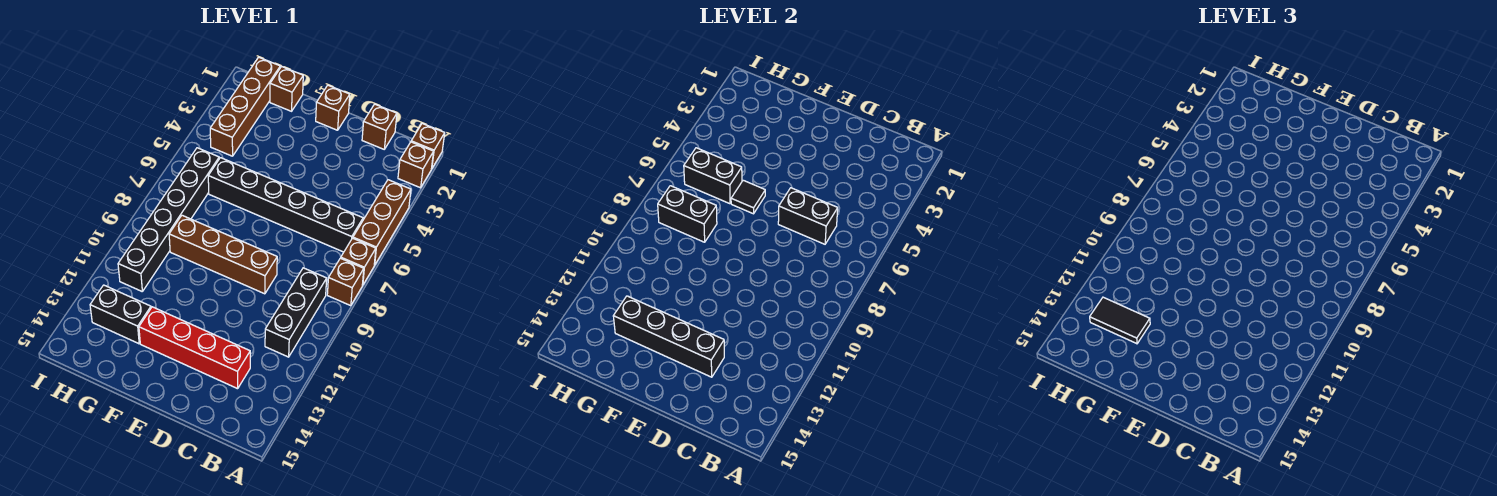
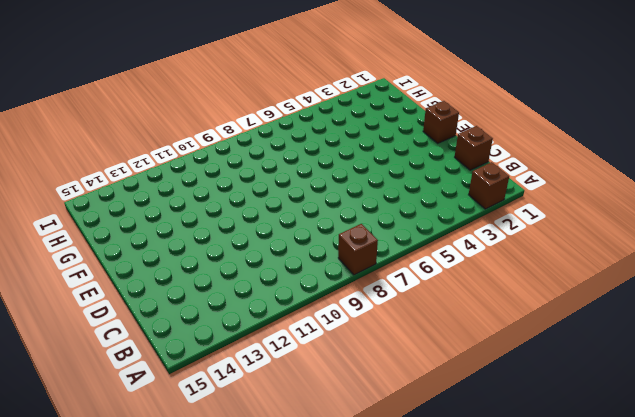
none -> brown 1x1 brick [411,124,445,169]
none -> brown 1x3 brick [353,180,411,265]
none -> brown 1x1 brick [341,238,376,285]

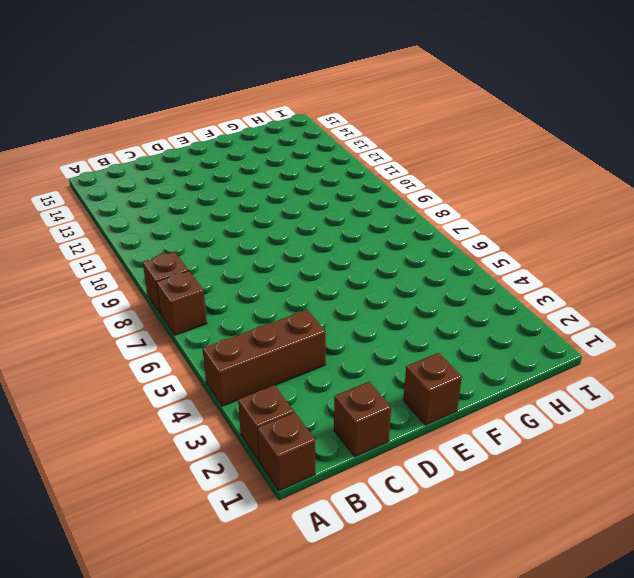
brown 1x3 brick [202,310,326,406] -> brown 1x3 brick turned to [353,180,411,265]
none -> black 1x6 brick [208,158,363,252]
none -> black 1x3 brick [265,268,327,357]
none -> red 1x4 brick [139,307,250,389]

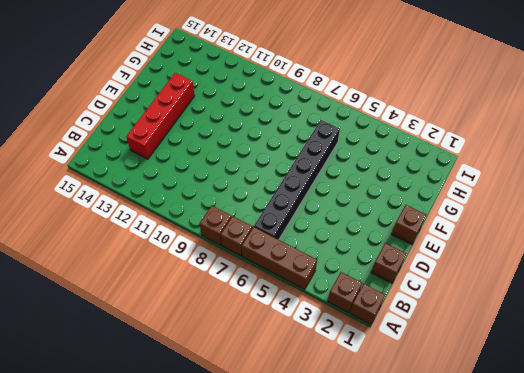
none -> black 1x3 brick [265,268,327,357]
none -> brown 1x4 brick [169,215,277,294]
none -> brown 1x1 brick [270,67,303,111]

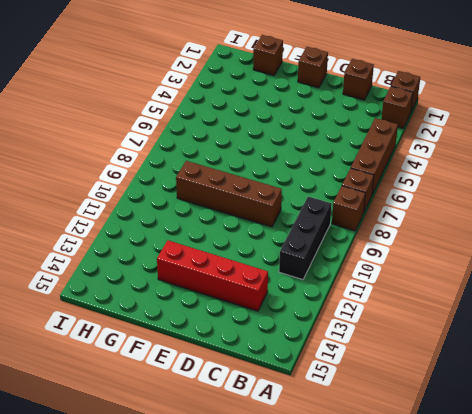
none -> black 1x6 brick [208,158,363,252]
none -> black 1x2 brick [90,285,151,344]
none -> brown 1x4 brick [210,57,280,156]

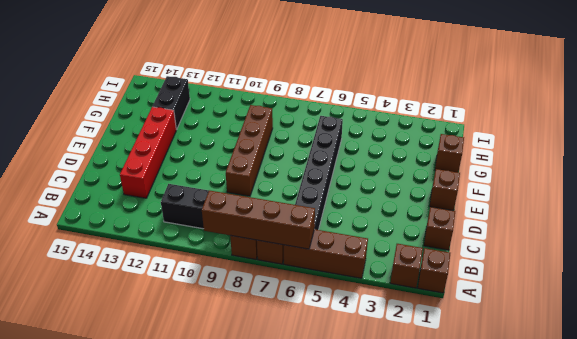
brown 1x4 brick [202,190,315,249] -> brown 1x4 brick moved to [210,57,280,156]
none -> black 1x6 brick [118,148,219,291]
none -> black 1x2 brick [778,188,838,244]
none -> black 1x4 brick [613,296,724,377]

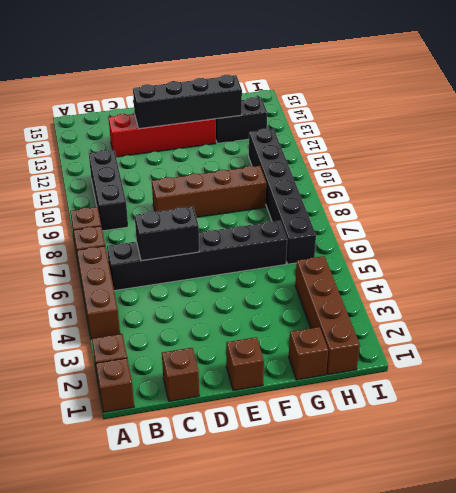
none -> black 1x1 tile [731,180,765,214]
none -> black 1x2 brick [684,148,742,204]
none -> black 1x2 brick [658,186,717,242]

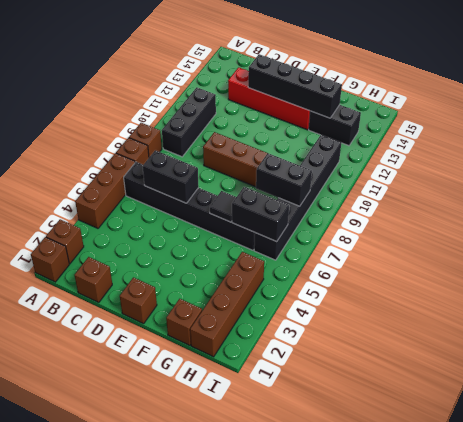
none -> black 1x2 tile [1090,297,1150,344]

